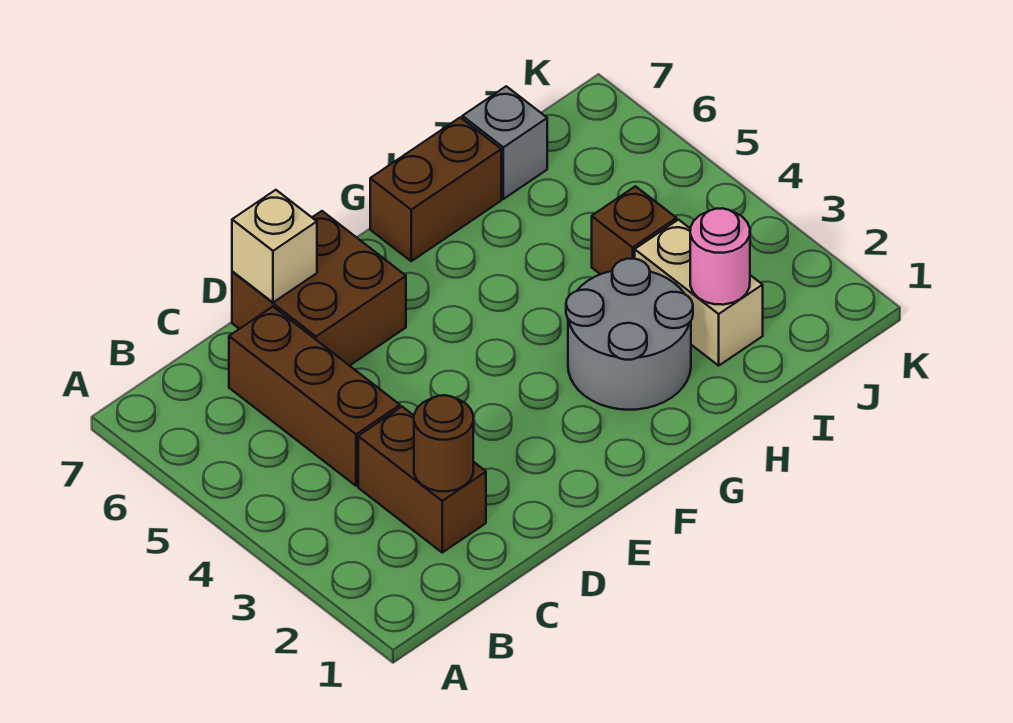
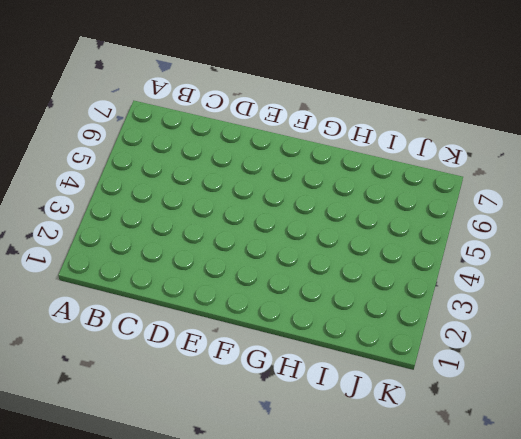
none -> brown 1x2 brick [358,407,486,552]
none -> brown 1x3 brick [229,307,400,486]

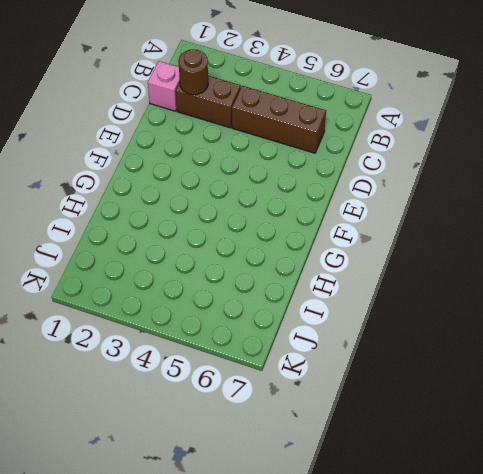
pink 1x1 brick [148,61,180,111] -> none
none -> brown 2x2 brick [232,211,406,366]
none -> grey 2x2 round brick [566,259,693,410]

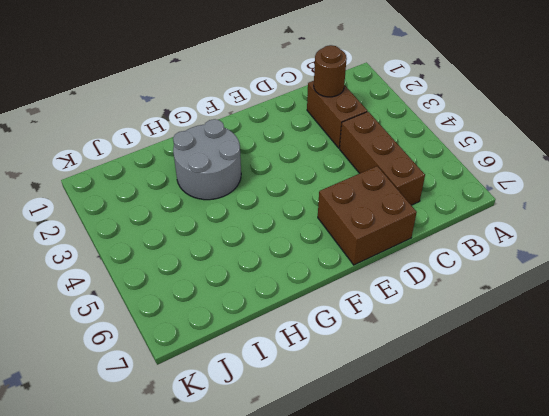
none -> brown 1x2 brick [370,118,501,261]
none -> tan 1x2 brick [635,220,763,366]

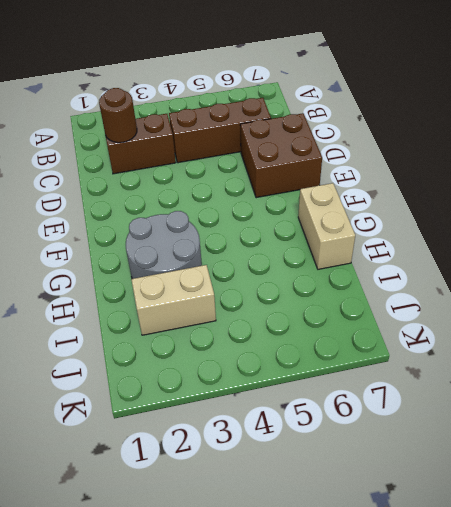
tan 1x2 brick [298,183,355,269] -> brown 1x2 brick [370,118,501,261]
none -> brown 1x1 brick [592,186,676,274]
none -> grey 1x1 brick [462,86,547,199]

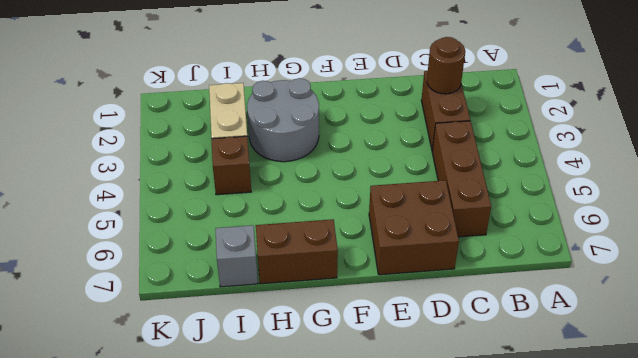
none -> tan 1x1 brick [232,190,317,302]
none -> pink 1x1 round brick [690,208,750,305]

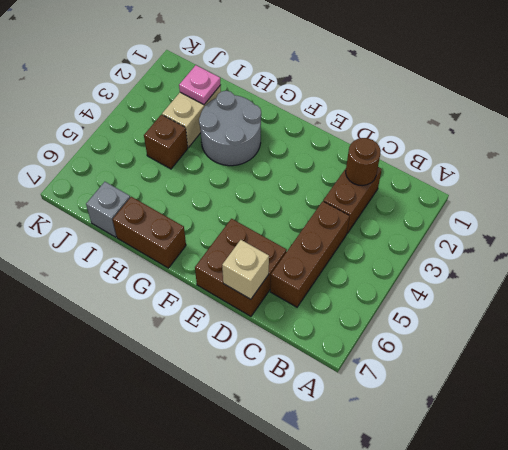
pink 1x1 plate [179,65,221,105] -> pink 1x1 round brick [690,208,750,305]

